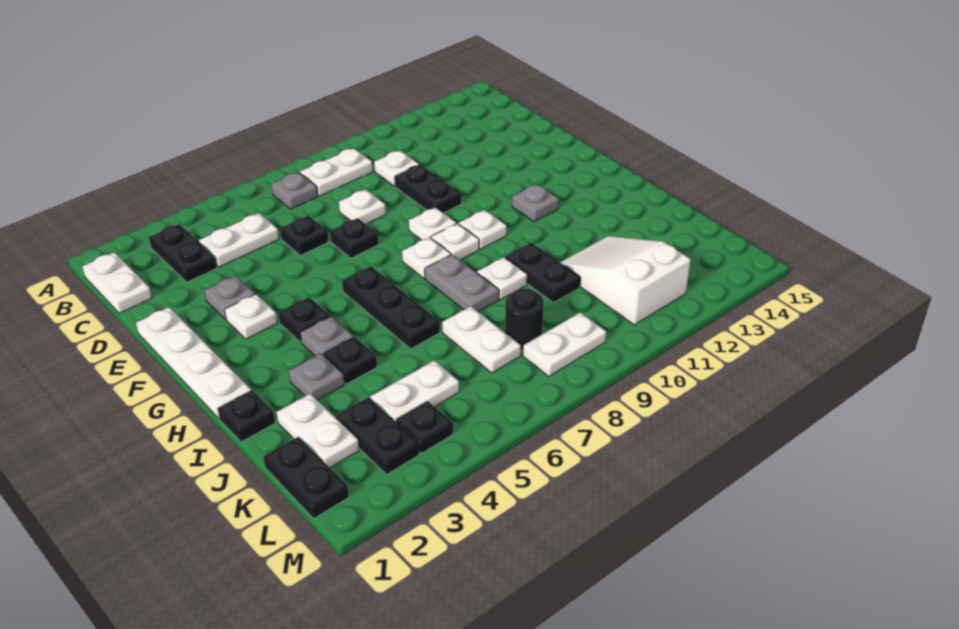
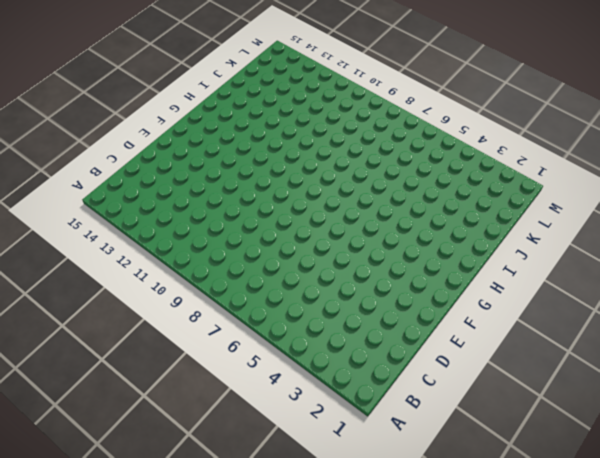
none -> white 1x2 plate [82,252,152,313]
none -> black 1x2 plate [149,224,217,282]
none -> grey 1x1 plate [271,172,318,209]
none -> white 1x2 plate [300,148,373,196]

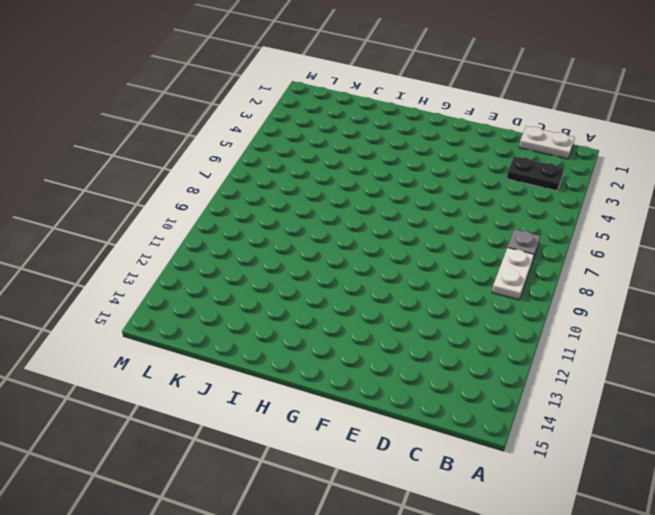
none -> white 1x2 plate [199,213,279,267]
none -> white 1x1 plate [374,150,419,186]
none -> black 1x1 plate [280,216,329,255]
none -> white 1x1 plate [339,189,386,224]

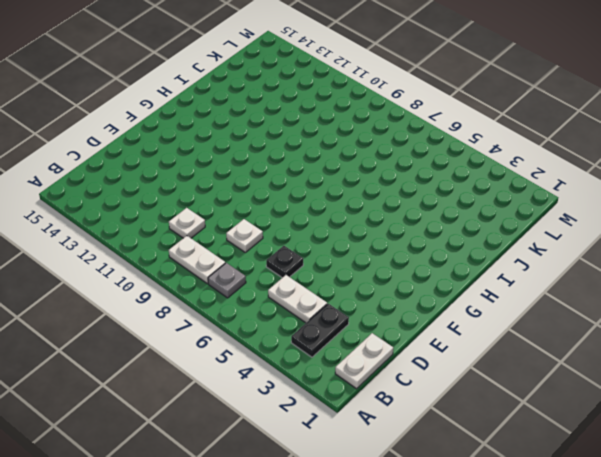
none -> black 1x2 plate [394,165,461,213]
none -> white 1x4 plate [136,307,251,418]
none -> grey 1x1 plate [205,276,255,319]
none -> black 1x1 plate [330,218,378,258]

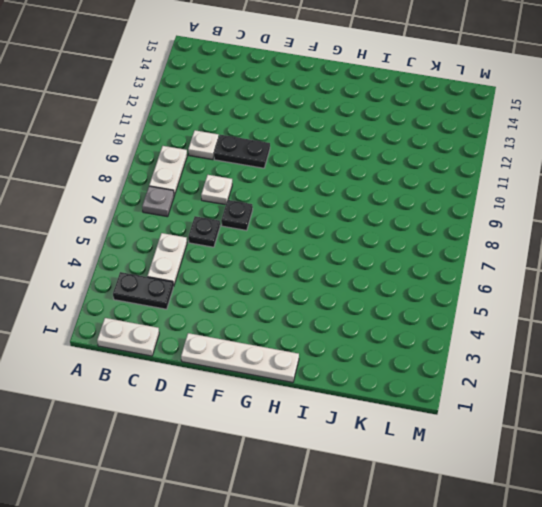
none -> grey 1x1 plate [205,276,255,319]
none -> white 1x1 plate [225,294,277,339]
none -> white 1x1 plate [409,207,456,240]
none -> black 1x1 plate [278,297,330,342]

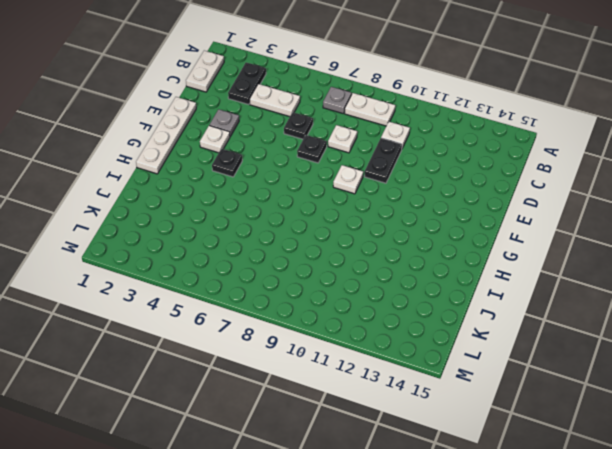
none -> black 1x3 plate [342,266,440,349]
none -> white 1x1 plate [402,237,451,278]
none -> white 1x1 plate [431,223,479,260]
none -> white 1x1 plate [459,210,506,249]

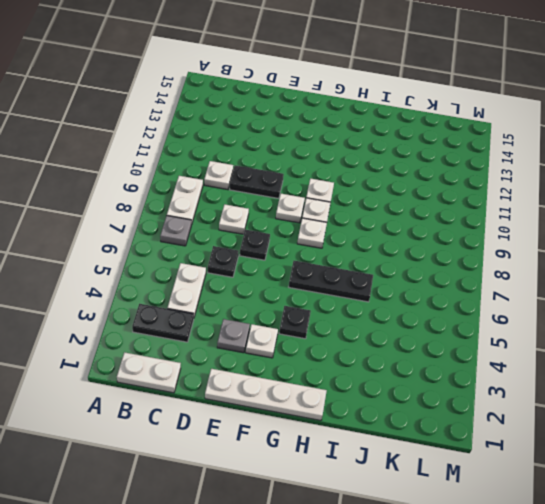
none -> grey 1x1 plate [512,184,559,222]
none -> grey 1x1 plate [300,317,353,356]
none -> grey 1x2 plate [425,255,499,312]
none -> black 1x1 plate [218,390,275,442]

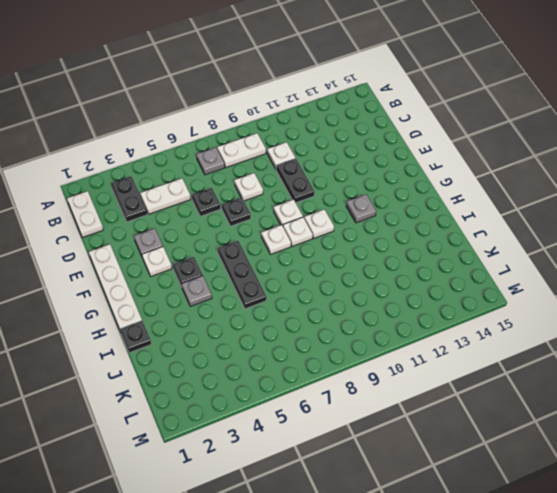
none -> grey 1x2 plate [425,255,499,312]
none -> grey 1x1 plate [289,354,344,400]
none -> black 1x1 plate [323,336,377,384]
none -> white 1x1 plate [477,257,527,300]

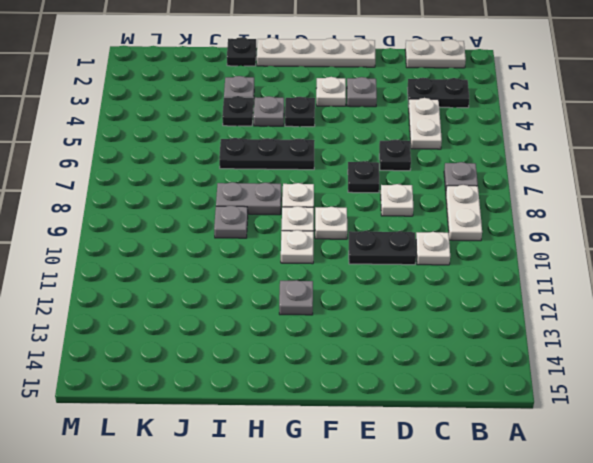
grey 1x1 plate [214,206,248,238] -> white 1x1 plate [477,257,527,300]
none -> black 1x2 plate [505,243,580,303]
none -> white 1x2 plate [277,394,359,468]
none -> white 1x2 plate [442,306,521,373]
none -> white 2x3 slope [560,236,691,325]

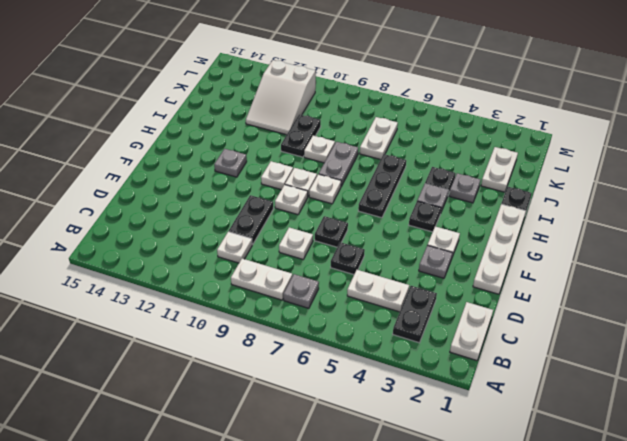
none -> black 1x2 plate [263,437,349,519]
none -> black 1x2 plate [336,397,420,474]
none -> white 1x2 plate [370,360,459,422]
none -> black 1x1 round brick [505,288,544,350]

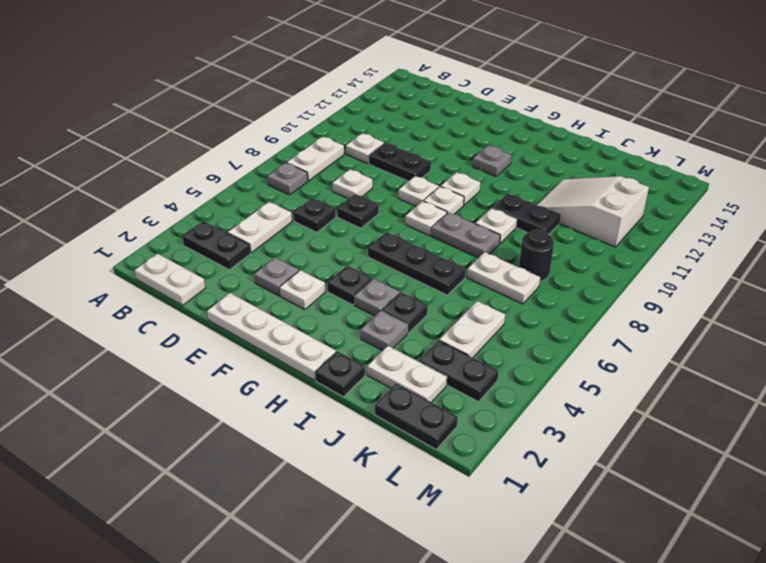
none -> black 1x1 plate [396,401,453,454]
none -> white 1x2 plate [523,312,606,376]

